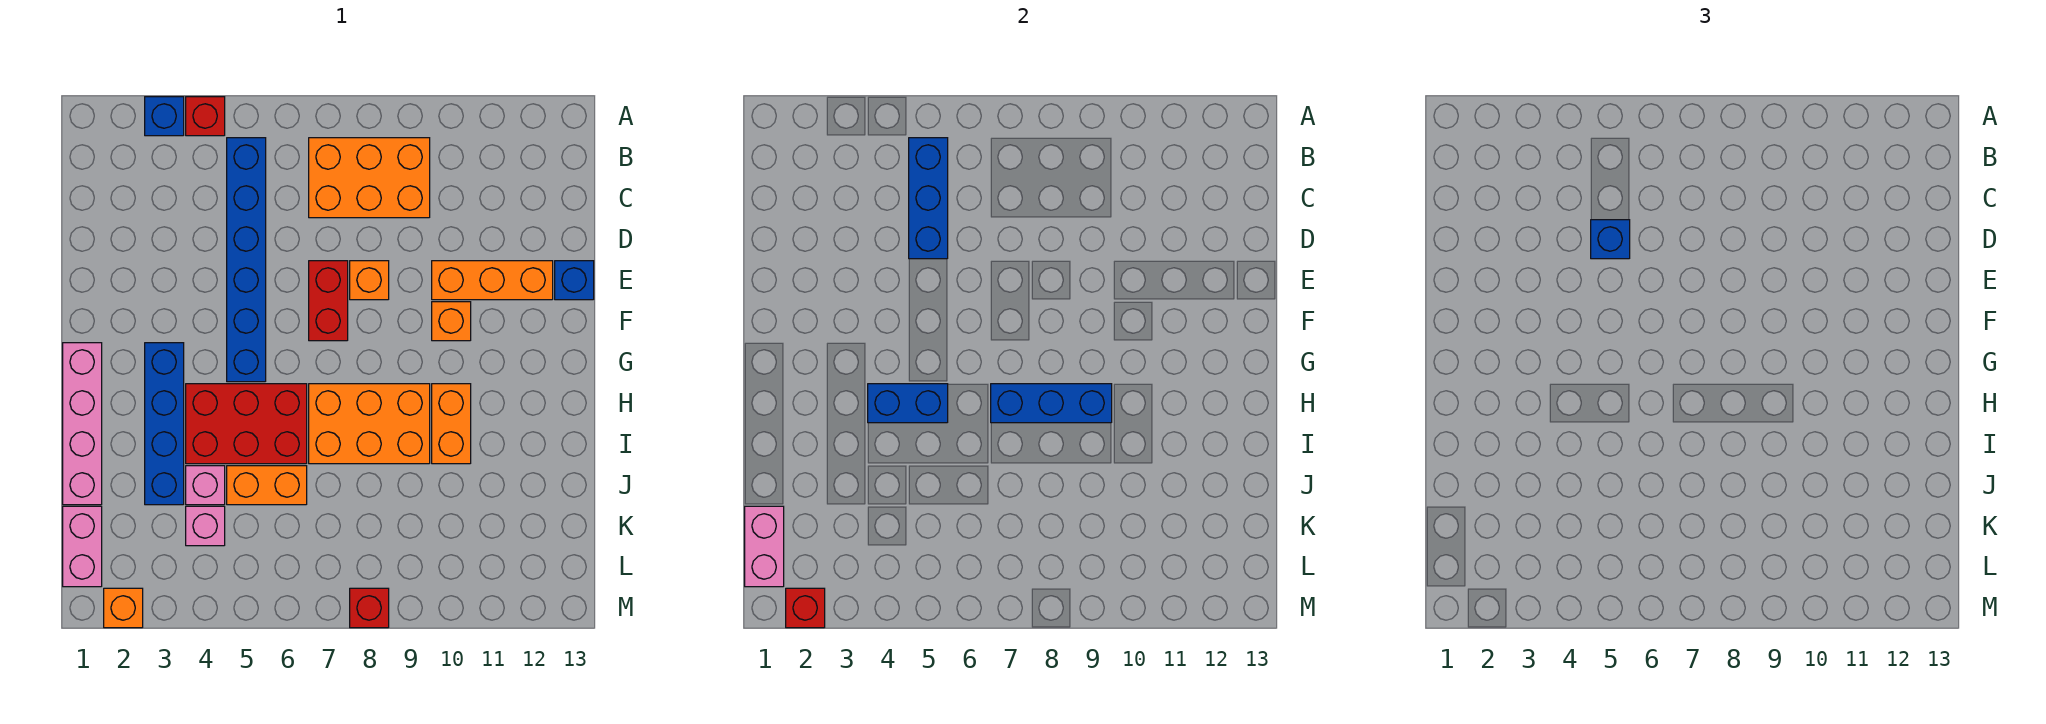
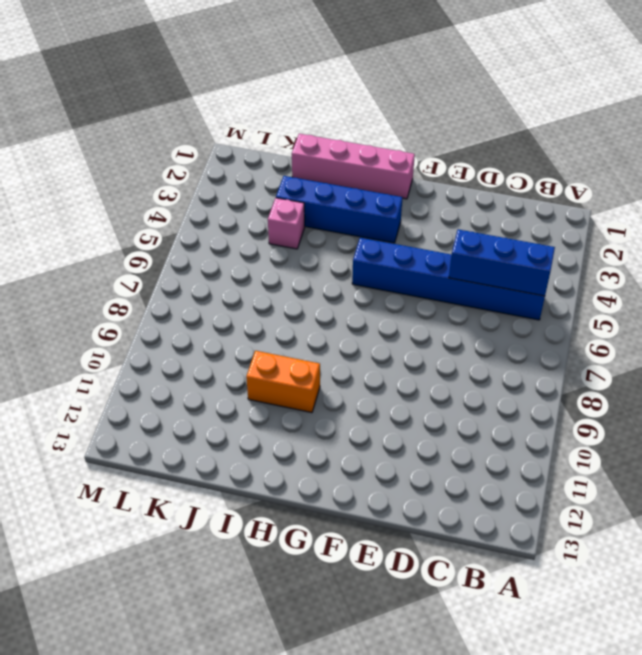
none -> blue 1x1 brick [145,97,184,136]
none -> red 1x1 brick [186,97,225,136]
none -> orange 2x3 brick [309,138,430,218]

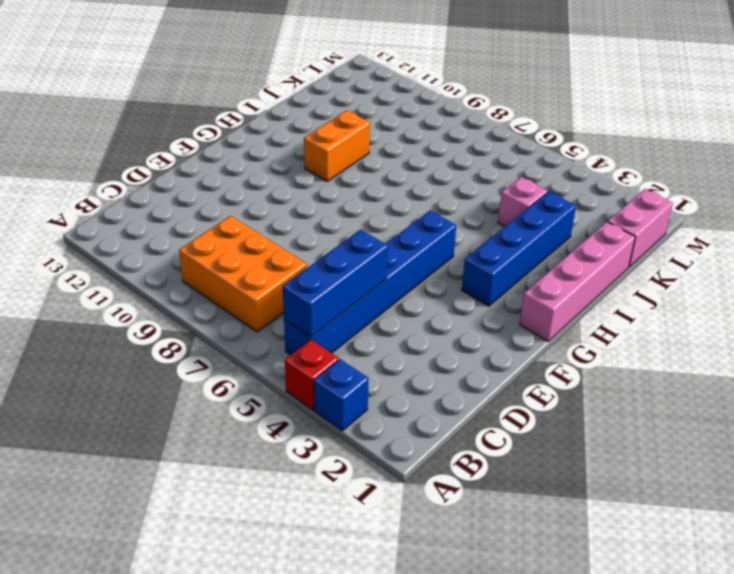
none -> red 1x2 brick [309,261,348,341]
none -> orange 1x1 brick [350,261,389,300]
none -> orange 1x3 brick [432,261,553,300]

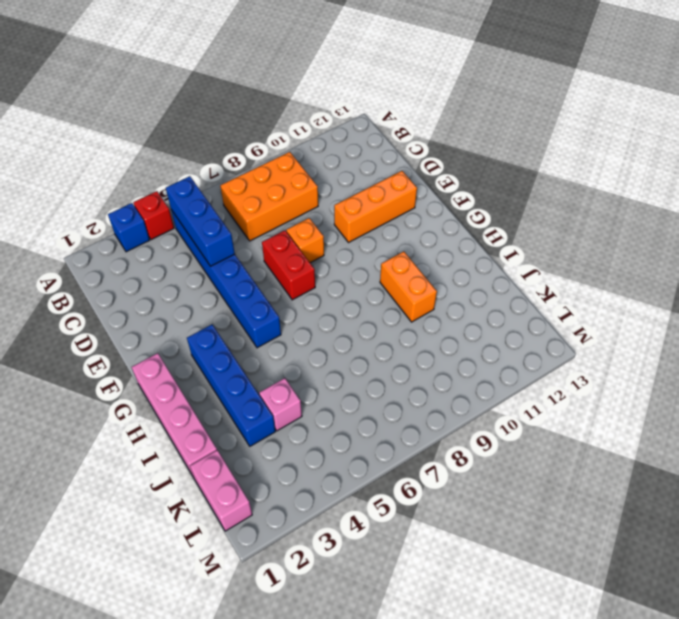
none -> blue 1x1 brick [555,261,594,300]
none -> orange 1x1 brick [432,302,471,341]
none -> red 2x3 brick [186,384,307,464]

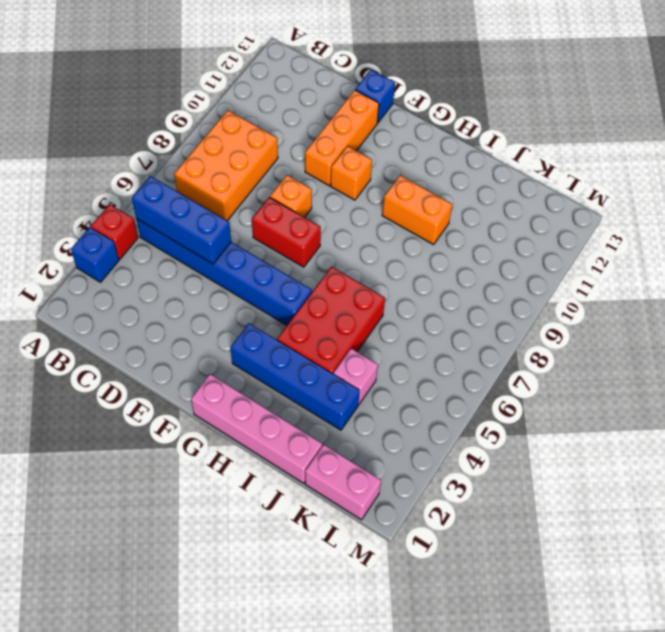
none -> orange 2x3 brick [309,384,430,464]
none -> orange 1x2 brick [227,466,307,505]
none -> pink 1x1 brick [186,506,225,546]

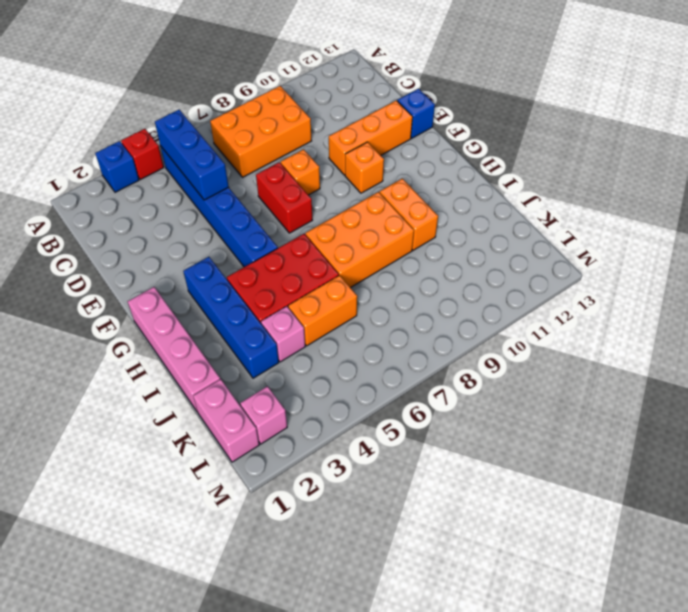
pink 1x1 brick [240,386,287,444] -> pink 1x1 brick moved to [186,506,225,546]
none -> orange 1x1 brick [104,588,143,628]
none -> red 1x1 brick [350,588,389,628]
none -> blue 1x2 brick [868,384,948,423]

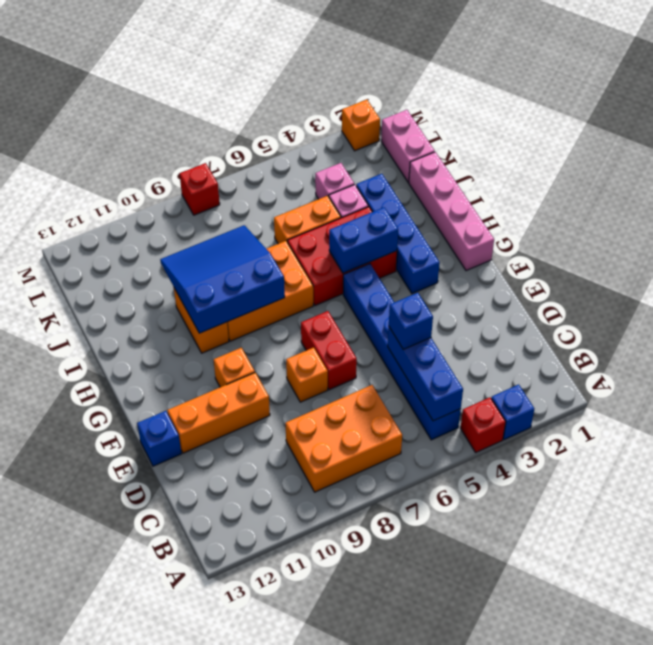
blue 3x3 slope [160,225,285,333] -> blue 1x3 brick [991,384,1112,423]
none -> pink 1x2 brick [745,506,784,587]
none -> red 1x1 brick [786,588,825,628]

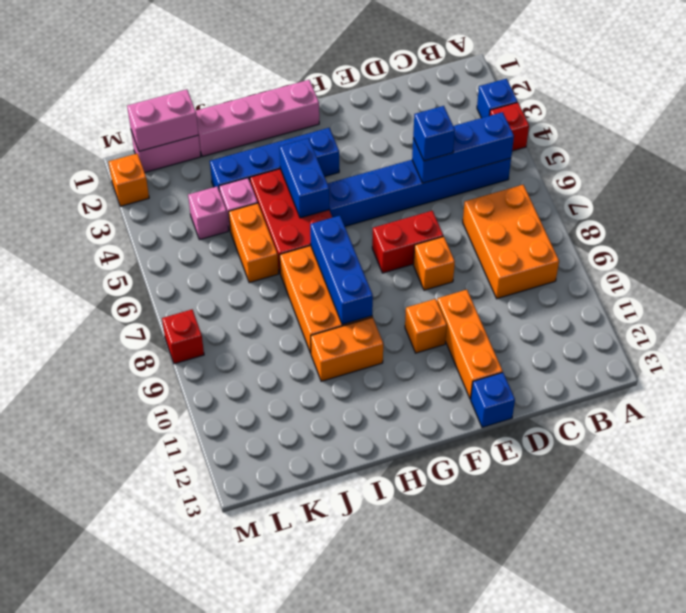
none -> red 1x1 brick [786,588,825,628]

